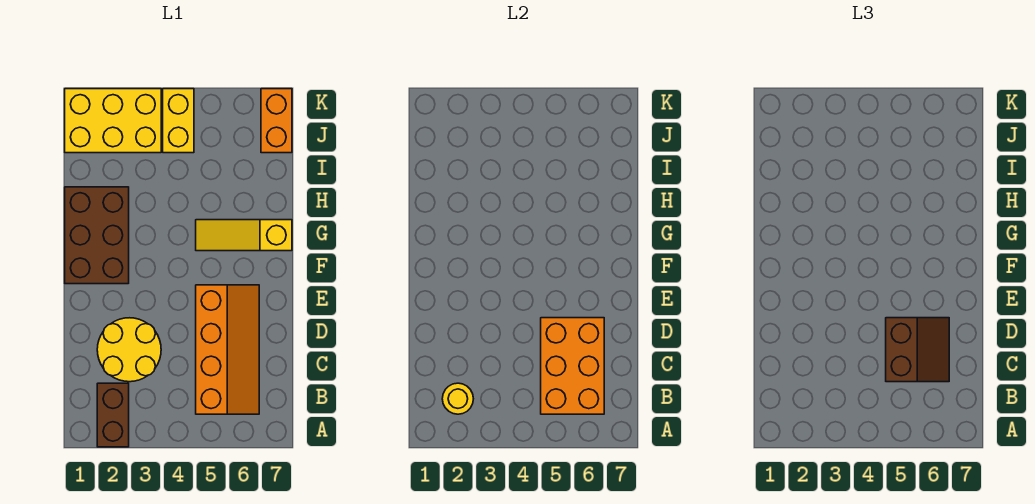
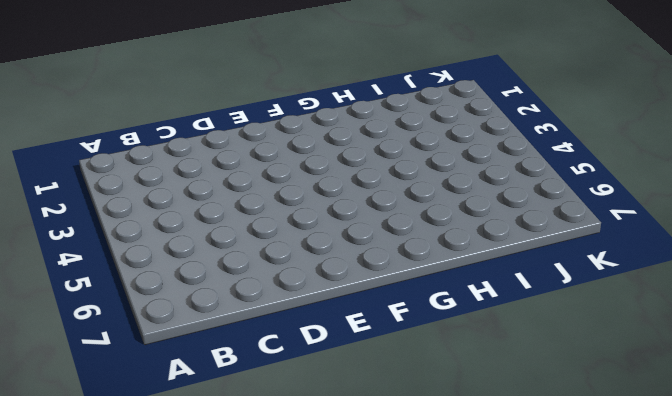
none -> brown 1x2 brick [97,383,129,447]
none -> orange 2x4 slope [196,285,259,414]

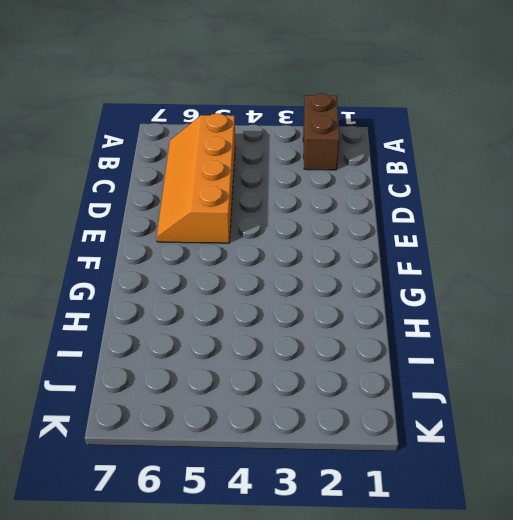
none -> yellow 2x2 round brick [97,318,161,382]
none -> brown 2x3 brick [65,187,129,284]

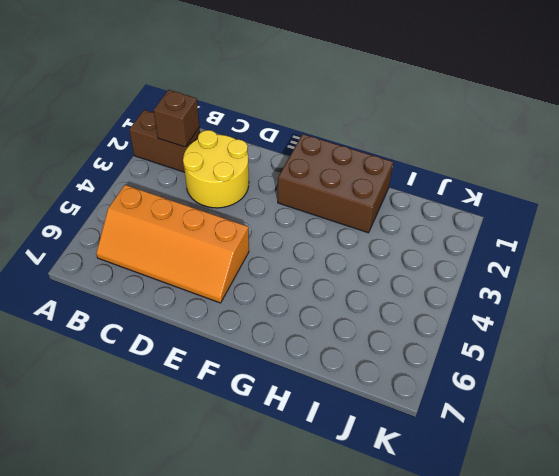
brown 1x1 brick [154,90,199,147] -> yellow 1x1 round brick [442,383,473,414]
none -> yellow 1x3 slope [196,220,292,251]
none -> yellow 2x3 brick [65,89,161,153]

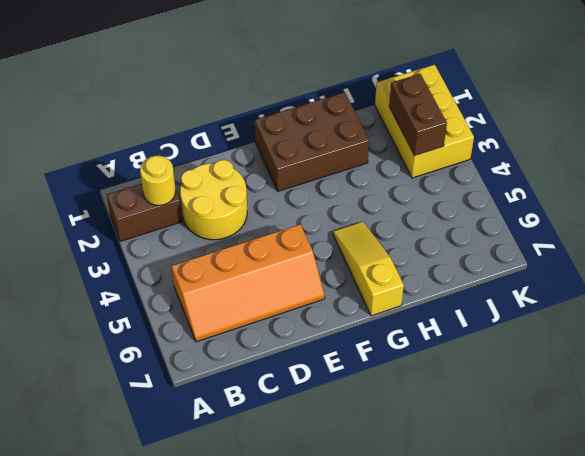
brown 1x2 brick [389,74,447,155] -> none
none -> yellow 1x2 brick [163,89,194,153]
none -> orange 1x2 brick [261,89,292,153]

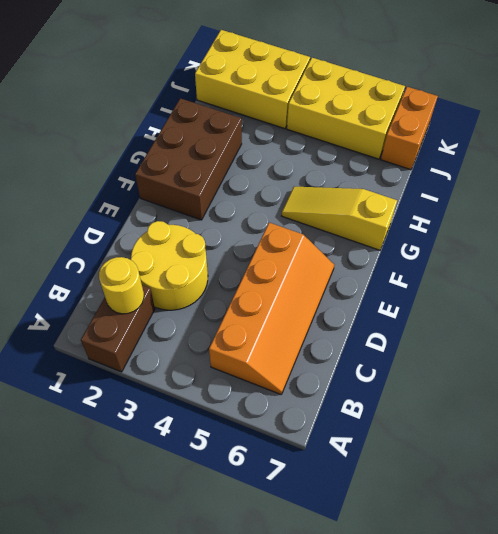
yellow 2x3 brick [287,58,405,159] -> yellow 1x2 brick [163,89,194,153]
none -> orange 2x3 brick [541,318,604,414]
none -> brown 2x2 slope [886,318,949,382]

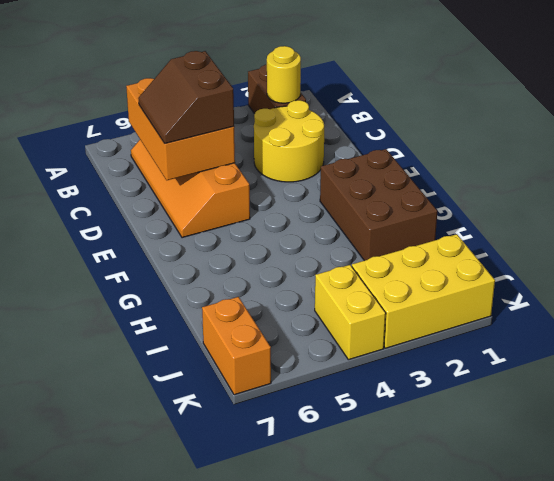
none -> yellow 1x3 slope [196,220,292,251]

